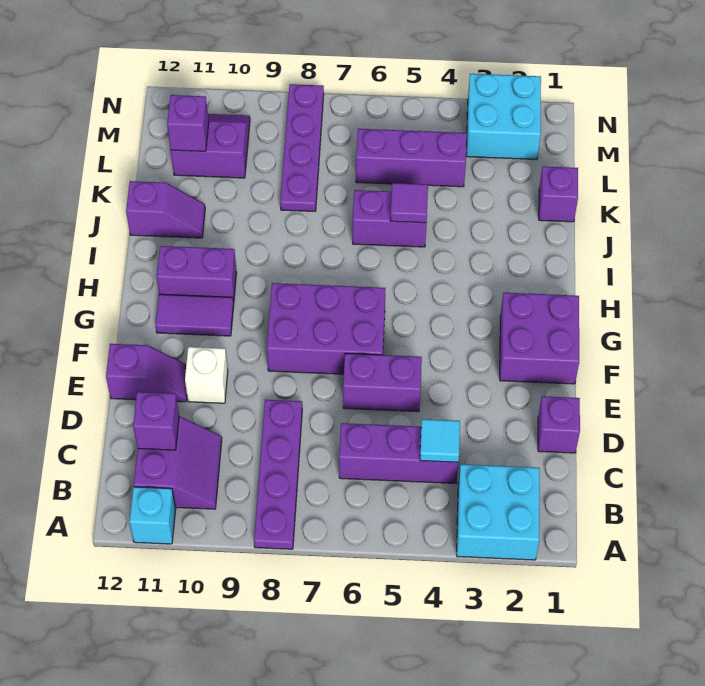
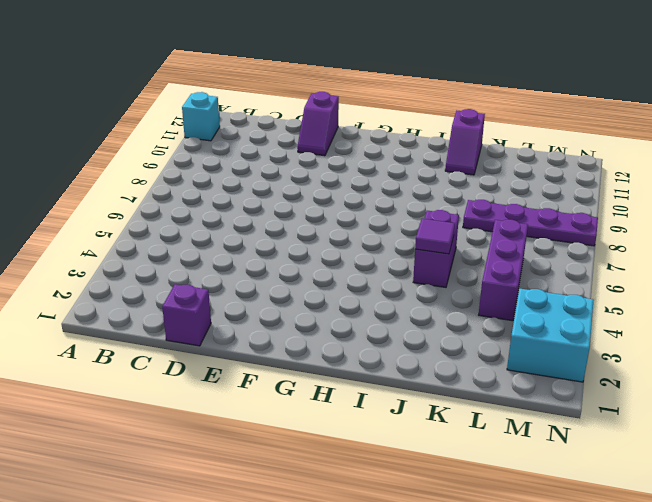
none -> cyan 2x2 brick [457,464,540,560]
none -> purple 1x4 plate [254,400,302,549]
none -> purple 2x2 slope [134,416,222,509]

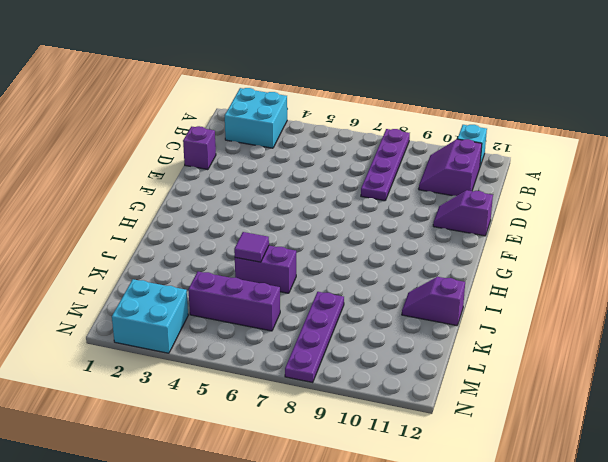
none -> purple 1x3 brick [339,423,458,483]
none -> purple 1x2 brick [343,353,422,412]
none -> white 1x1 brick [185,347,228,403]

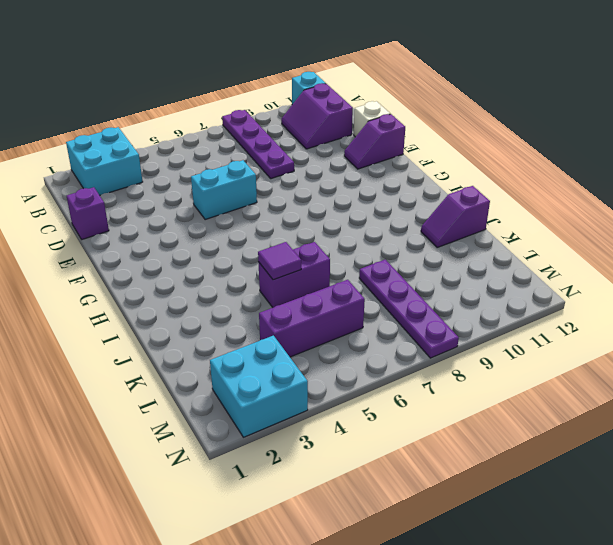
white 1x1 brick [354,101,390,137] -> white 1x1 brick moved to [185,347,228,403]
cyan 1x2 brick [191,160,257,220] -> purple 1x2 brick [343,353,422,412]
none -> purple 1x3 brick [339,423,458,483]
none -> purple 2x2 brick [500,293,579,384]
none -> purple 2x3 brick [267,283,385,374]

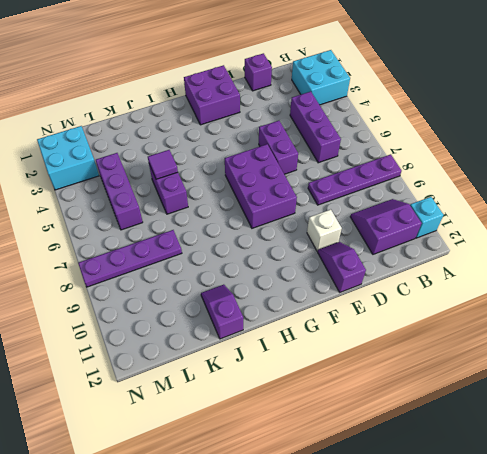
none -> purple 1x2 tile [156,294,234,336]
none -> purple 1x2 brick [157,246,237,303]
none -> purple 1x1 brick [539,166,578,222]

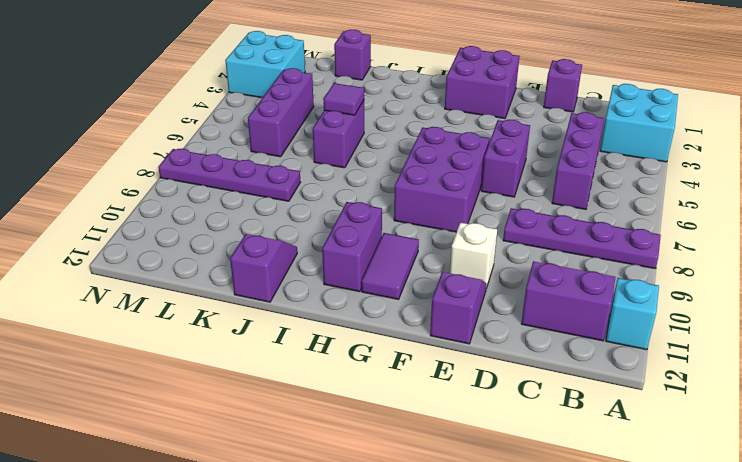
none -> purple 2x2 slope [171,114,250,178]
none -> cyan 1x1 tile [420,419,460,462]
none -> purple 1x1 brick [133,392,179,450]

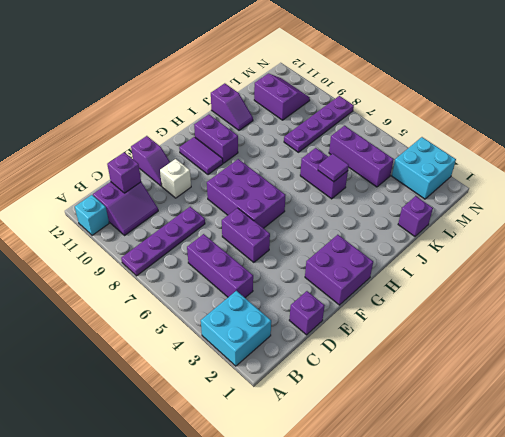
none -> cyan 1x1 tile [420,419,460,462]
none -> purple 1x1 brick [167,95,209,151]

